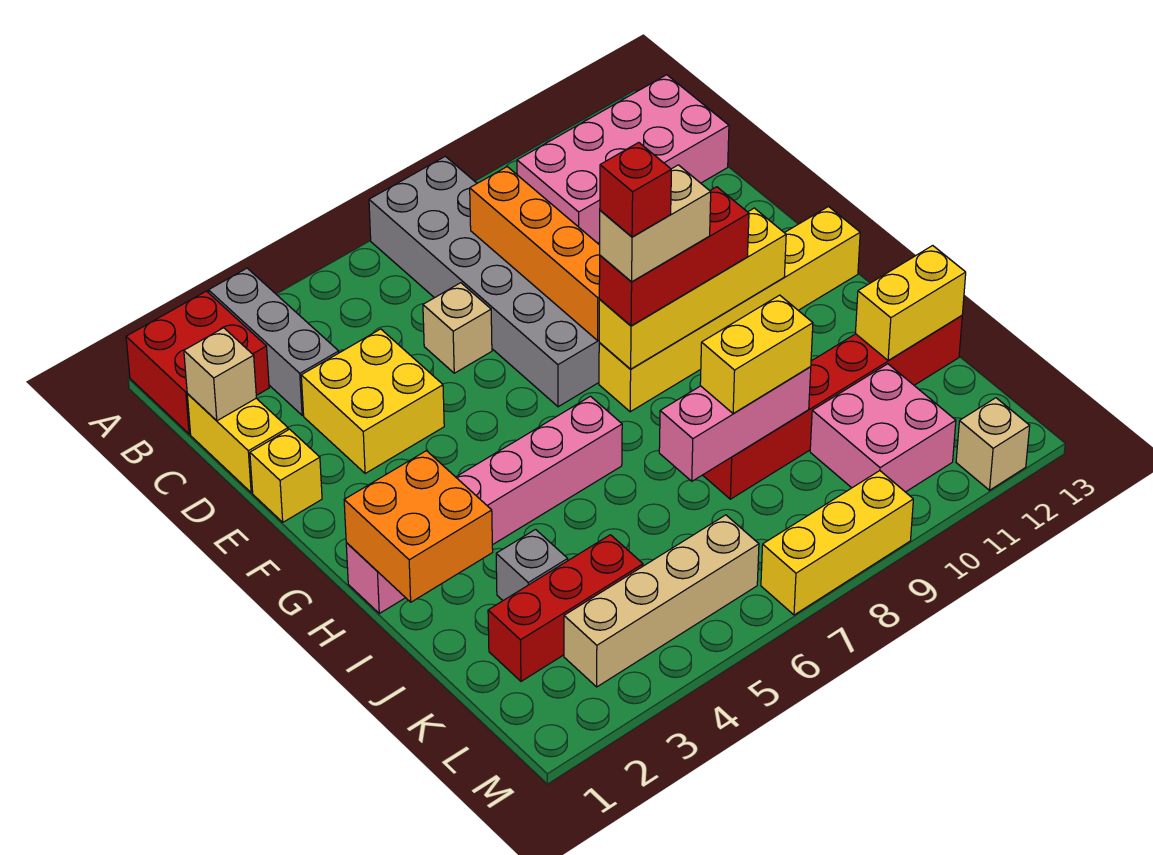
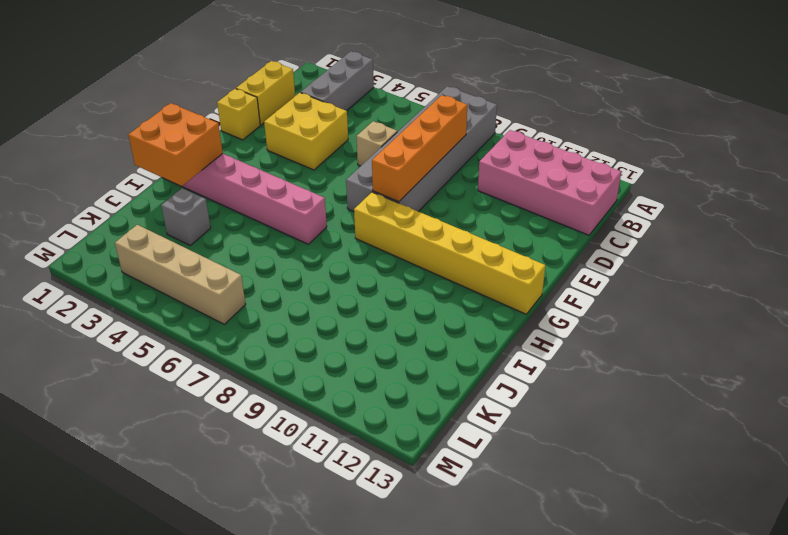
none -> red 2x2 brick [126,291,269,434]
none -> red 1x6 brick [703,316,962,499]
none -> red 1x3 brick [488,535,643,681]

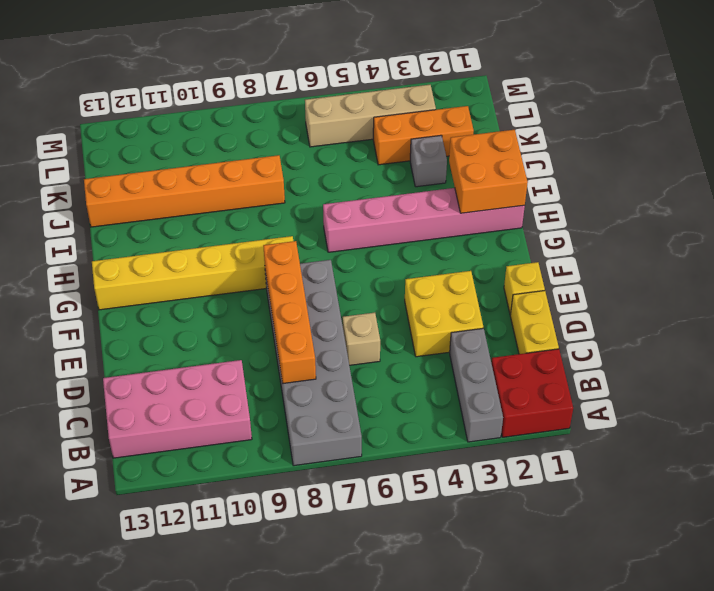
orange 1x6 brick [84,155,285,227] -> red 1x6 brick [703,316,962,499]
orange 1x3 brick [373,106,474,165] -> red 1x3 brick [488,535,643,681]
none -> pink 2x2 brick [810,364,956,492]
none -> yellow 1x3 brick [761,471,913,615]
none -> tan 1x1 brick [956,398,1030,490]

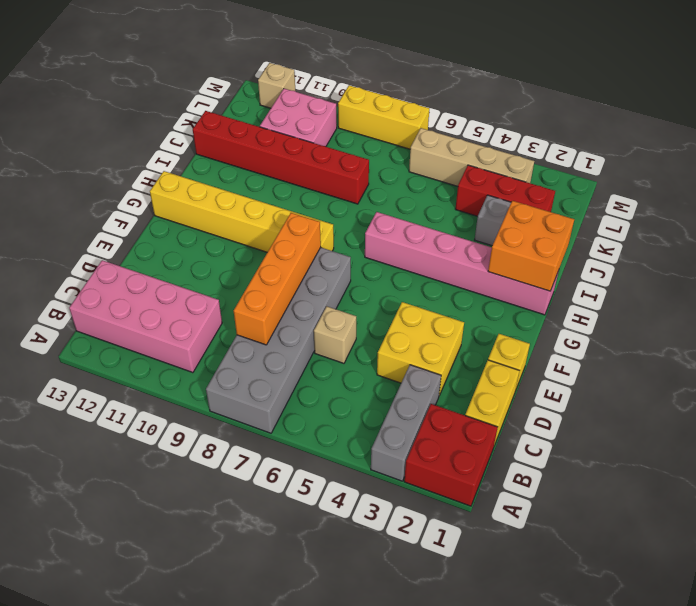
none -> tan 1x1 brick [184,328,256,421]
none -> yellow 1x4 brick [599,208,786,369]
none -> pink 1x3 brick [659,367,811,481]

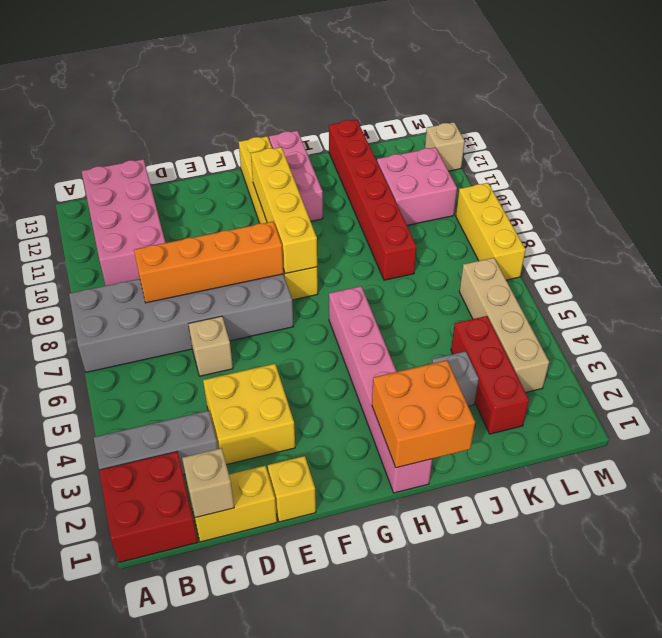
pink 1x3 brick [269,131,323,221] -> pink 1x3 brick moved to [659,367,811,481]
none -> yellow 1x2 brick [855,246,966,360]
none -> red 1x3 brick [599,187,749,326]
none -> yellow 1x2 brick [700,295,813,414]

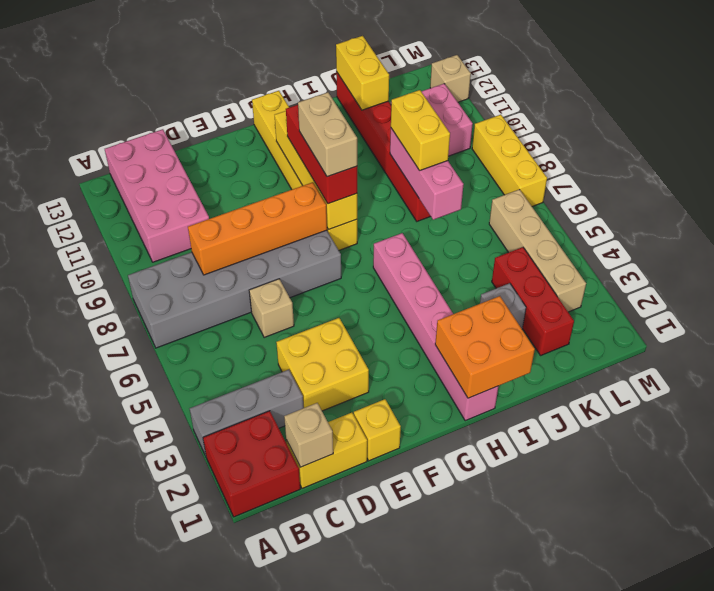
none -> red 1x1 brick [600,143,671,237]

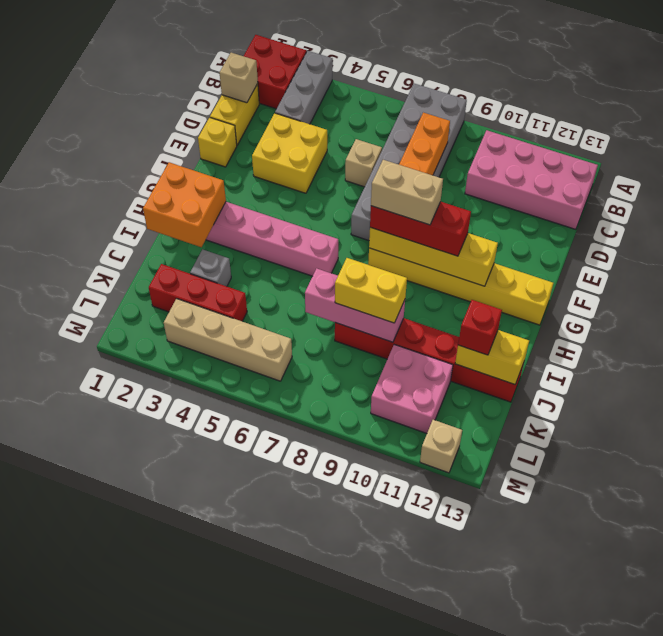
red 1x1 brick [458,300,502,355] -> red 1x1 brick moved to [600,143,671,237]
none -> yellow 1x3 brick [761,471,913,615]

